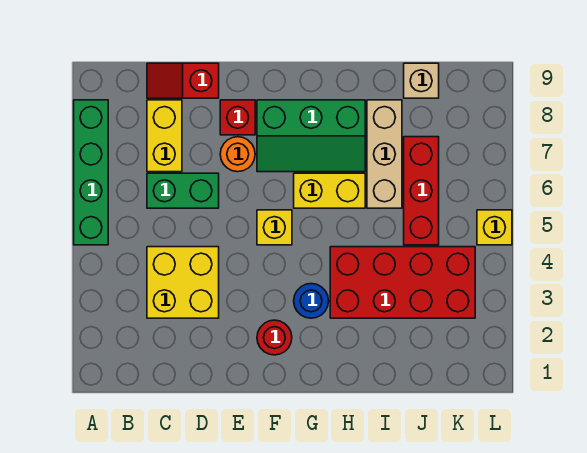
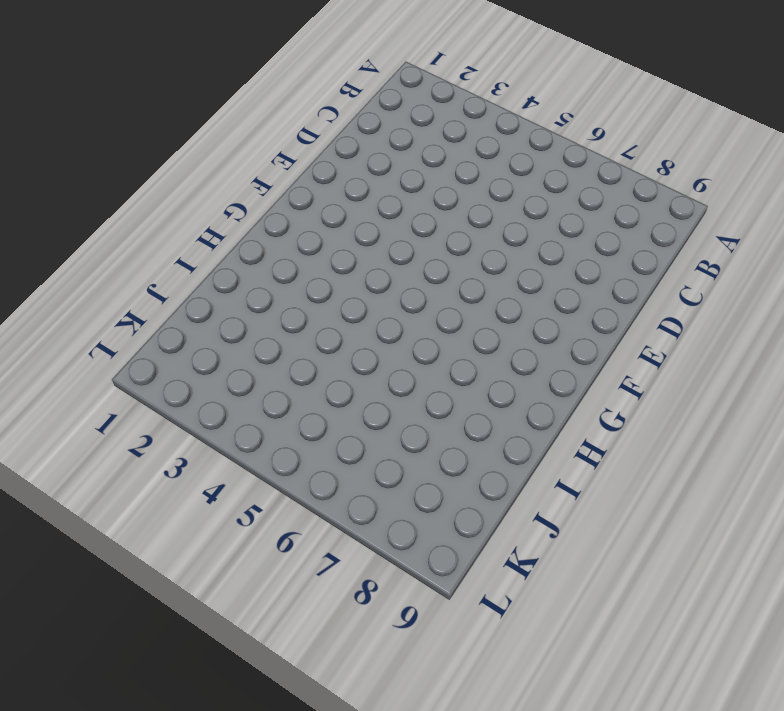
none -> green 1x4 brick [74,100,108,245]
none -> yellow 2x2 brick [147,247,219,318]
none -> green 1x2 brick [147,173,219,208]

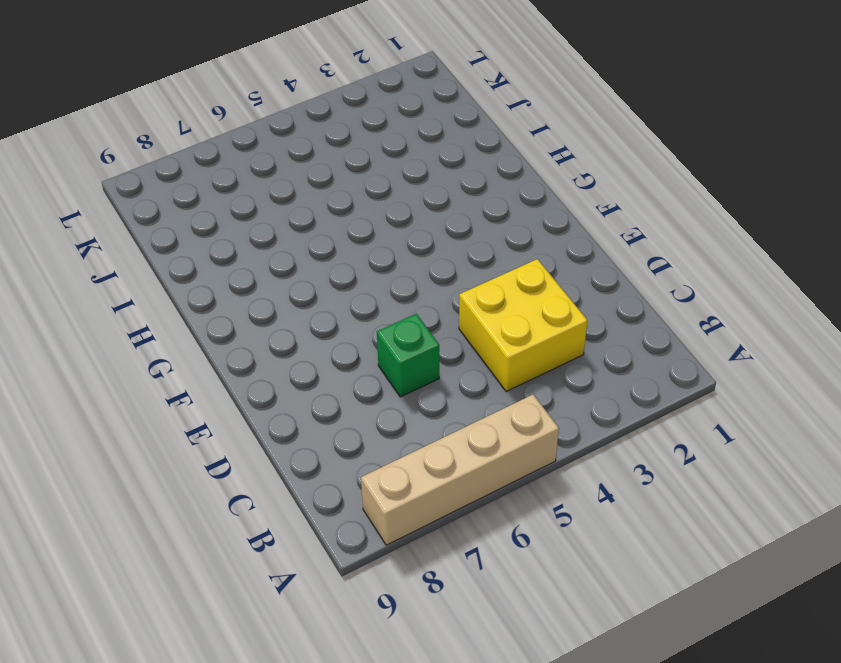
tan 1x4 brick [361,395,559,545] -> green 1x4 brick [74,100,108,245]
green 1x1 brick [377,314,439,397] -> green 1x2 brick [147,173,219,208]
none -> yellow 1x2 brick [147,100,182,172]
none -> red 1x2 slope [147,63,219,98]
none -> orange 1x1 round brick [220,137,255,172]

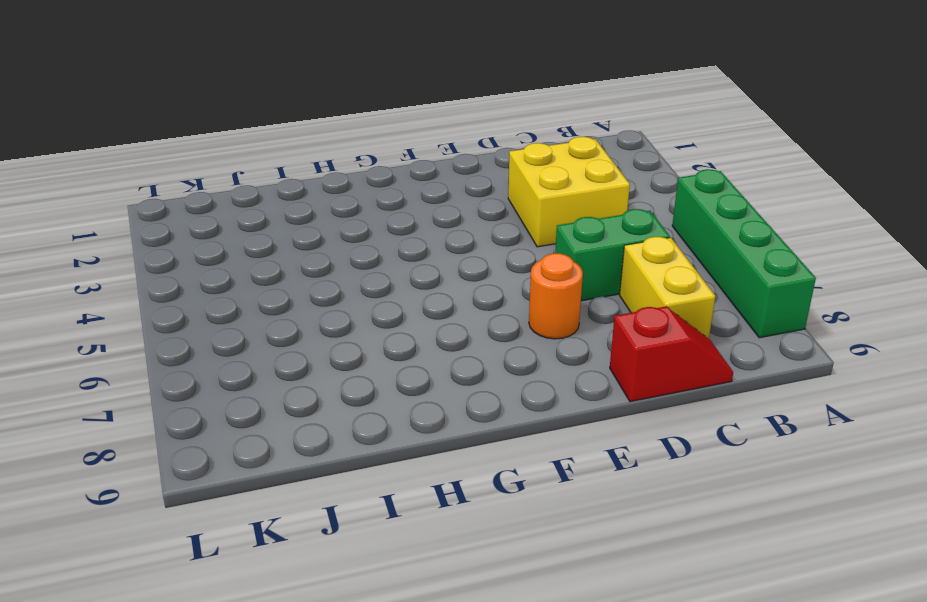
none -> red 1x1 brick [220,100,255,135]
none -> red 1x1 round brick [257,320,292,355]
none -> yellow 1x1 brick [257,210,292,245]

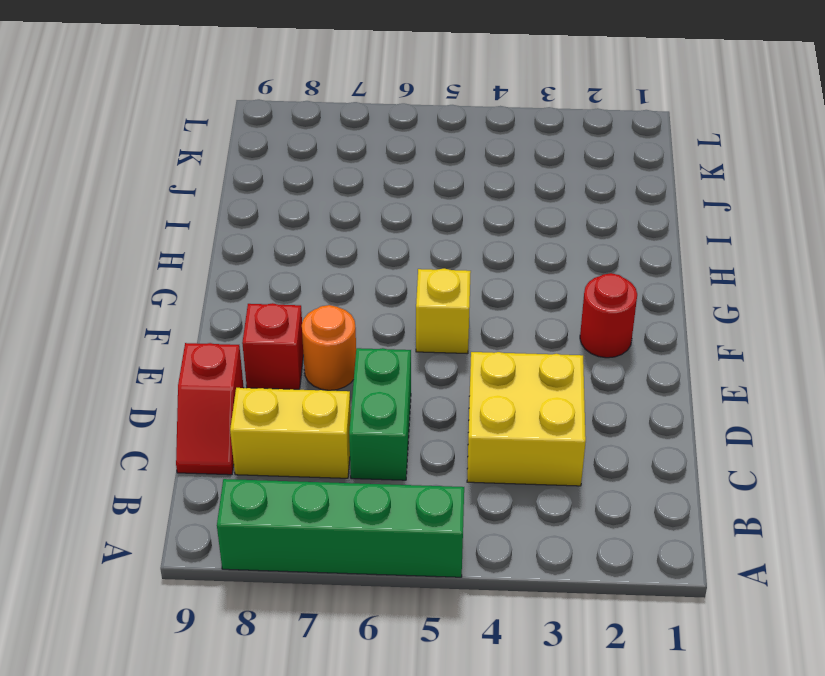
none -> green 2x3 slope [257,100,365,172]
none -> blue 1x1 round brick [294,284,329,318]
none -> yellow 1x2 brick [294,173,365,208]

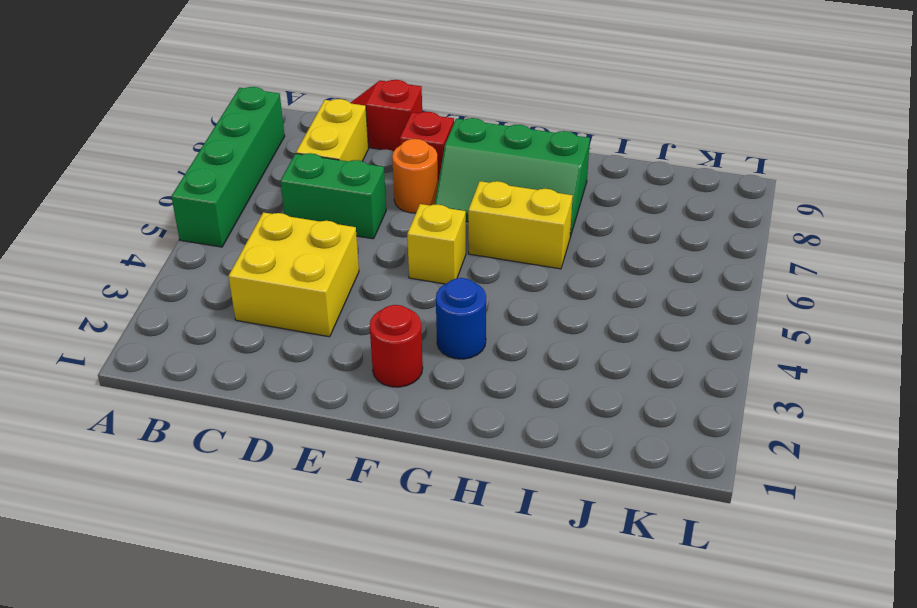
none -> red 2x4 brick [330,247,475,318]
none -> tan 1x3 brick [367,100,402,208]
none -> red 1x3 brick [404,137,439,245]

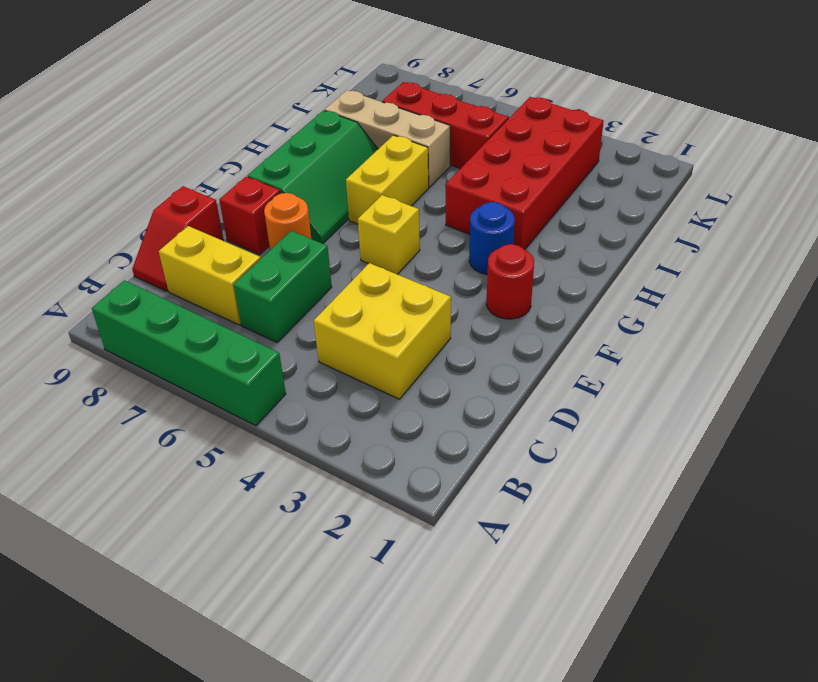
none -> tan 1x1 brick [404,63,439,98]
none -> yellow 1x1 brick [477,210,512,245]

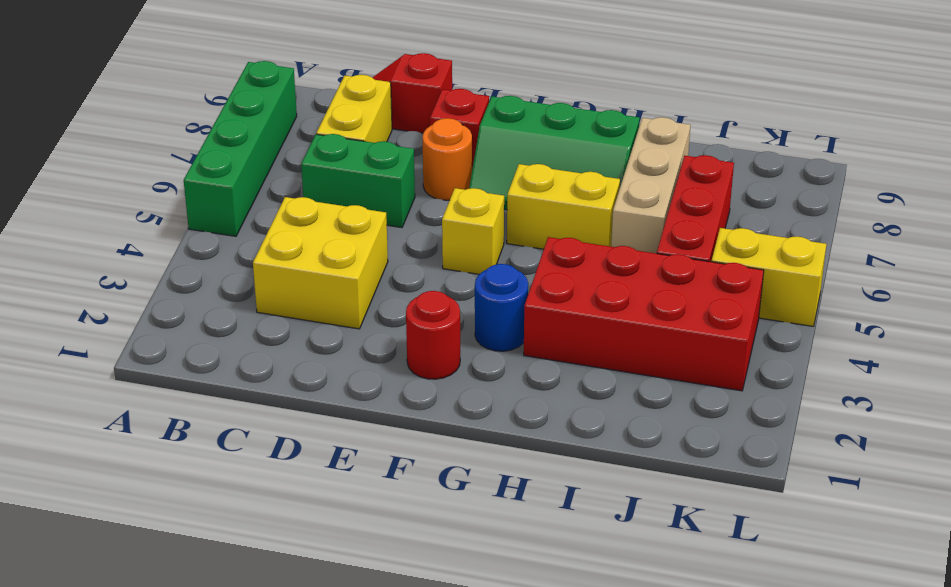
yellow 1x2 brick [712,228,826,326] -> yellow 1x1 brick [477,210,512,245]
none -> tan 1x1 brick [404,63,439,98]

